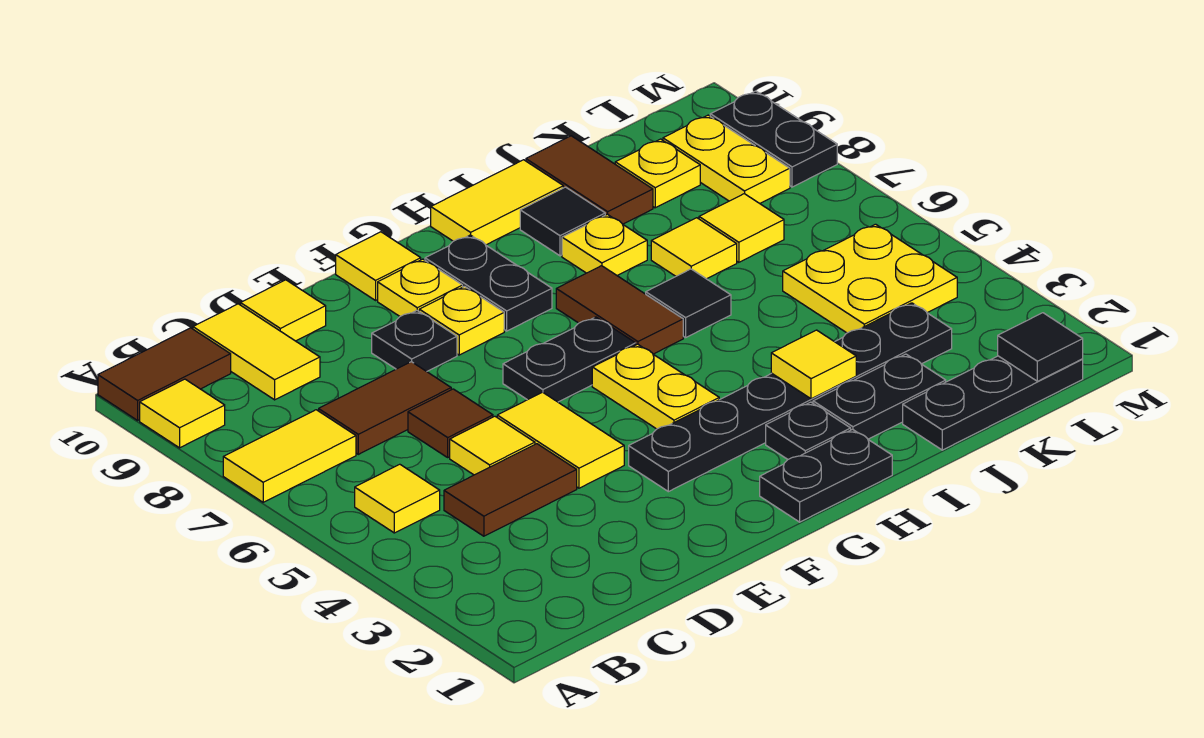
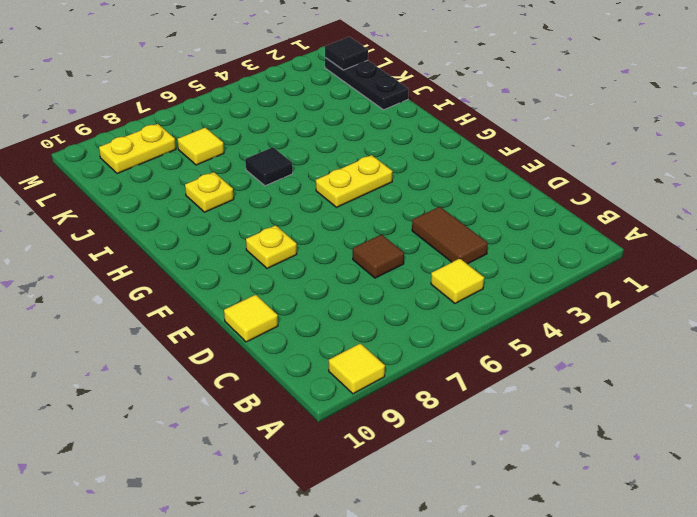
none -> yellow 1x2 tile [223,410,356,502]
none -> brown 1x2 tile [98,328,231,420]
none -> brown 1x2 tile [319,362,451,454]
none -> yellow 1x2 tile [193,304,320,400]

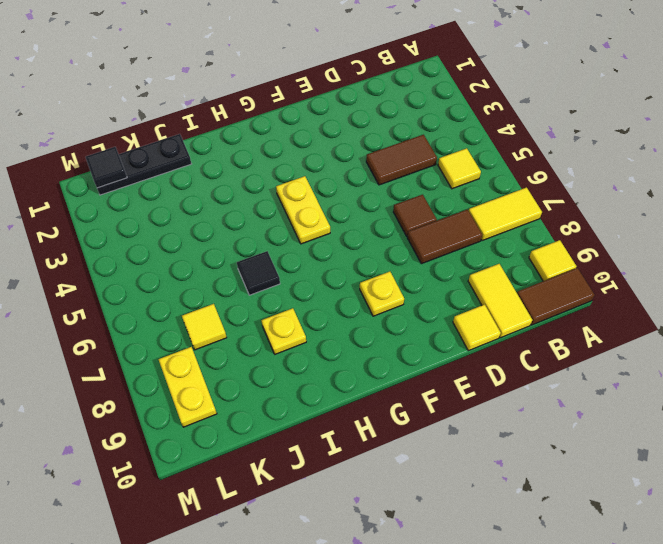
none -> yellow 1x1 tile [450,416,535,475]
none -> yellow 1x2 tile [497,392,624,488]
none -> black 1x1 plate [372,311,457,371]
none -> black 1x6 plate [629,303,952,492]

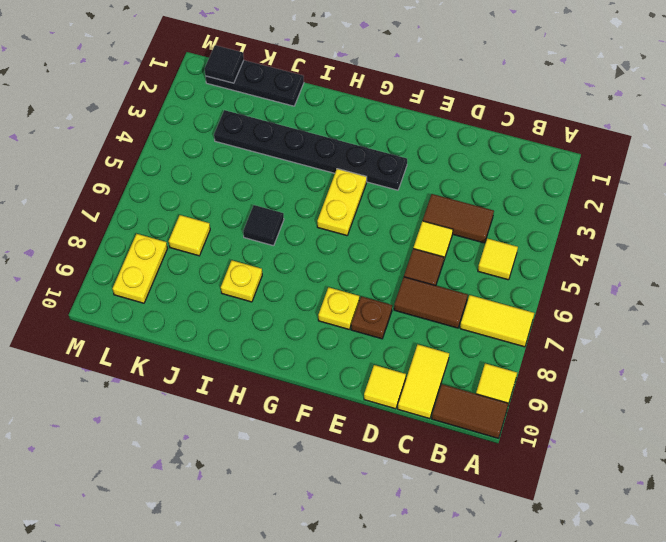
brown 1x1 plate [351,296,392,339] -> black 1x1 plate [372,311,457,371]
none -> yellow 1x2 tile [497,392,624,488]
none -> black 1x2 plate [503,317,636,402]
none -> yellow 1x1 plate [378,259,463,316]
none -> yellow 1x1 tile [336,232,421,300]

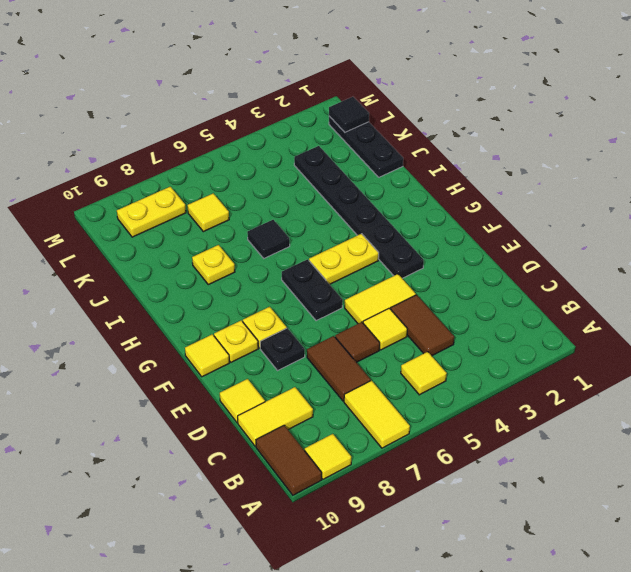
none -> black 1x2 plate [760,429,892,522]
none -> black 1x2 plate [425,235,552,331]
none -> black 1x1 plate [766,402,851,459]
none -> brown 1x2 tile [556,266,683,354]

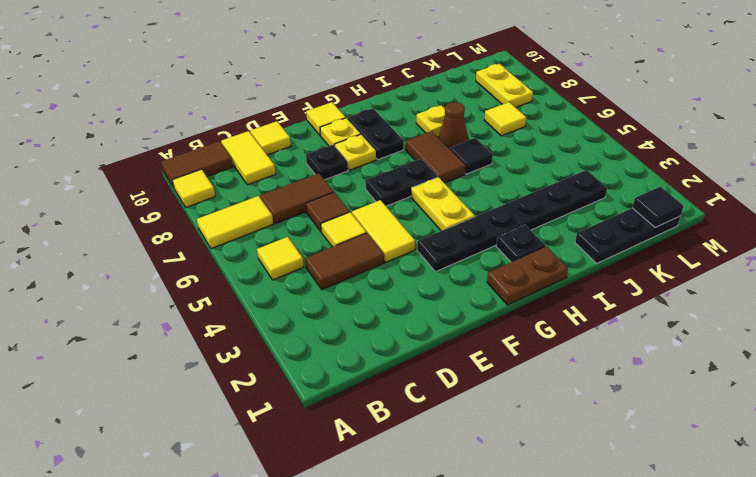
brown 1x2 plate [487,247,568,305] -> black 1x2 plate [760,429,892,522]
brown 1x1 cone [438,102,468,149] -> none
none -> yellow 1x2 tile [431,160,563,245]
none -> black 1x2 plate [813,354,946,439]
none -> black 1x1 tile [520,187,605,256]
none -> yellow 1x1 tile [651,218,737,279]

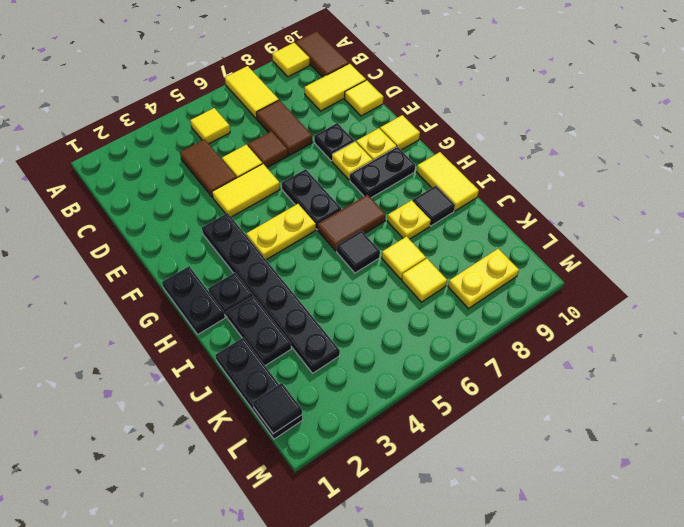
none -> brown 1x2 tile [526,136,653,224]
none -> yellow 2x2 plate [783,224,957,333]
none -> yellow 1x1 plate [615,139,700,208]
none -> black 1x2 plate [710,91,837,187]

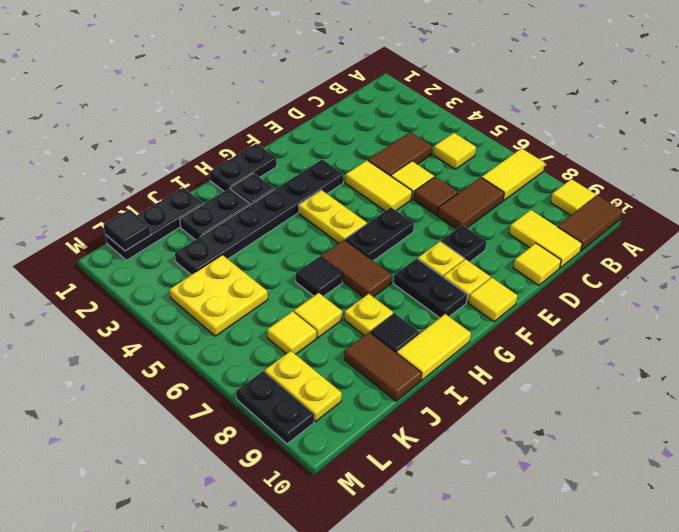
none -> yellow 1x1 plate [615,139,700,208]
none -> yellow 1x1 tile [771,330,856,399]

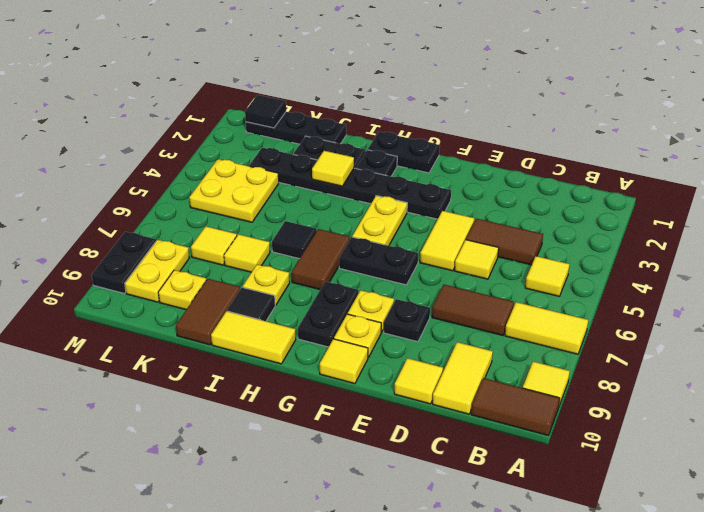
none -> brown 1x1 tile [408,389,493,457]

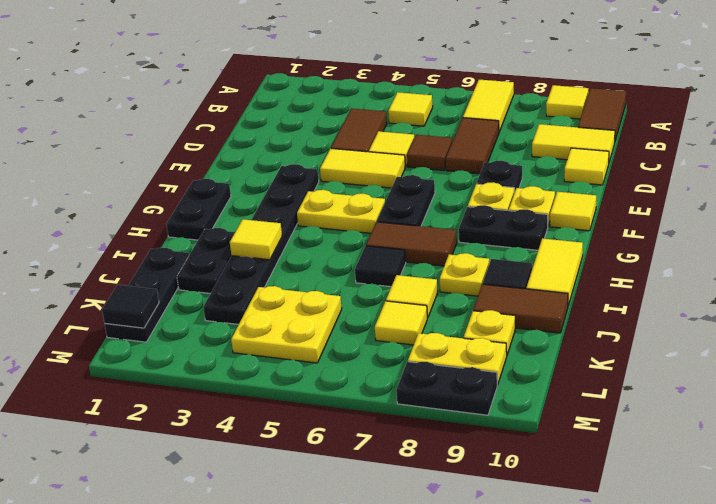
none -> black 1x1 plate [766,402,851,459]

